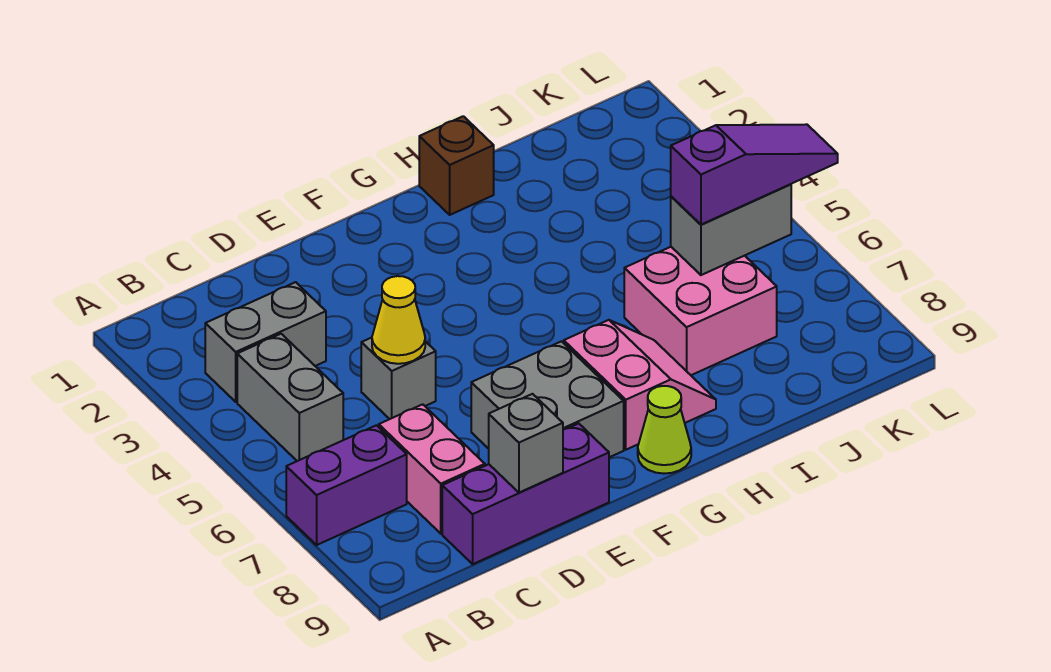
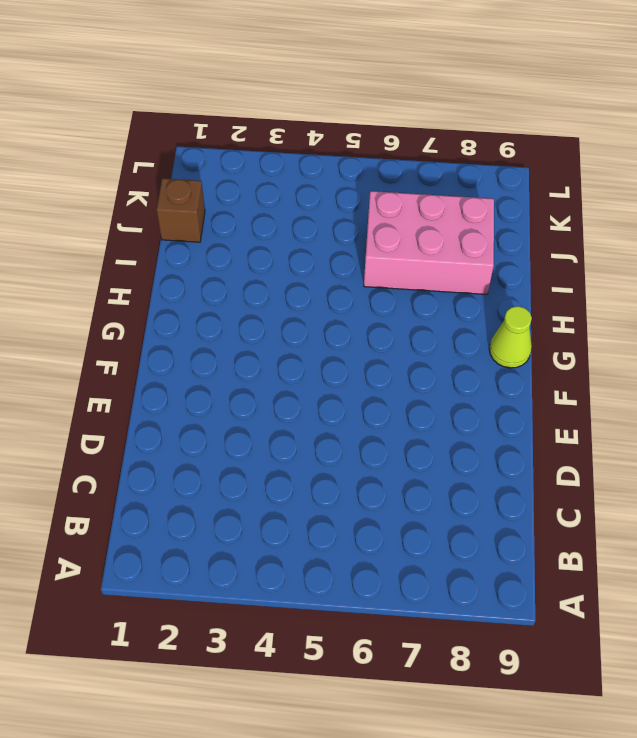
pink 2x3 brick [364,191,494,294] -> pink 2x2 brick [624,247,777,375]
brown 1x1 brick [156,178,205,242] -> brown 1x1 brick moved to [419,116,494,215]
none -> purple 1x2 brick [286,425,407,545]
none -> grey 1x2 brick [205,282,326,402]
none -> grey 1x2 brick [237,334,343,461]

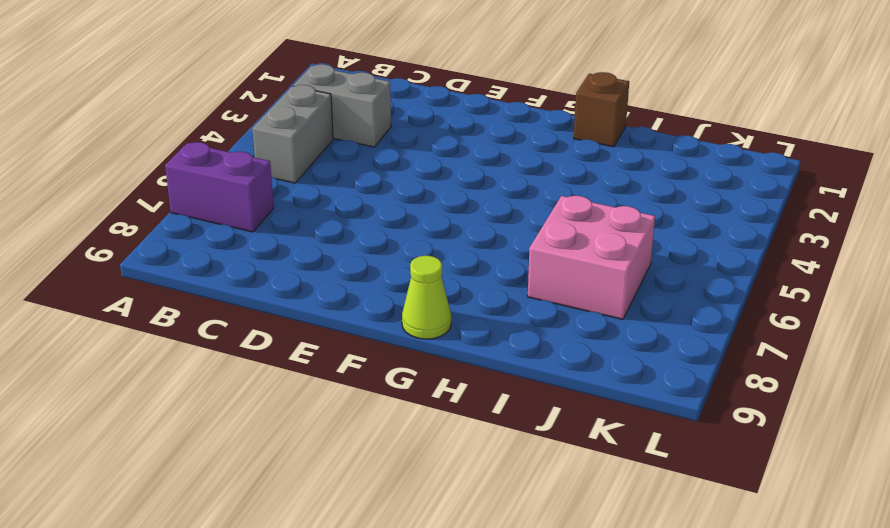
none -> pink 1x2 brick [379,404,485,534]
none -> purple 1x3 brick [442,423,609,564]
none -> grey 1x1 brick [361,338,436,419]

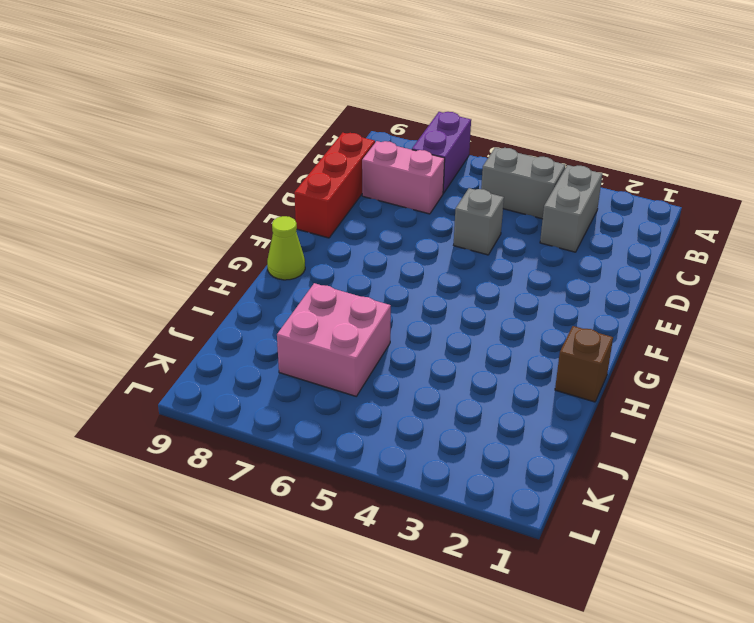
red 1x3 brick [294,133,375,238] -> purple 1x3 brick [442,423,609,564]
none -> grey 2x2 brick [471,341,624,457]
none -> pink 2x2 slope [564,320,716,450]
none -> yellow 1x1 cone [372,276,425,364]

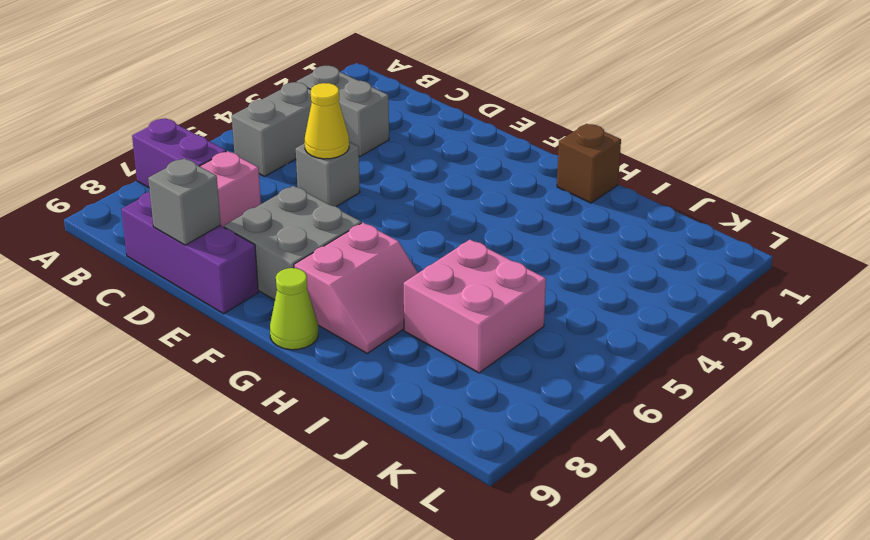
none -> grey 1x2 brick [671,184,791,275]
none -> purple 1x3 slope [671,124,838,225]

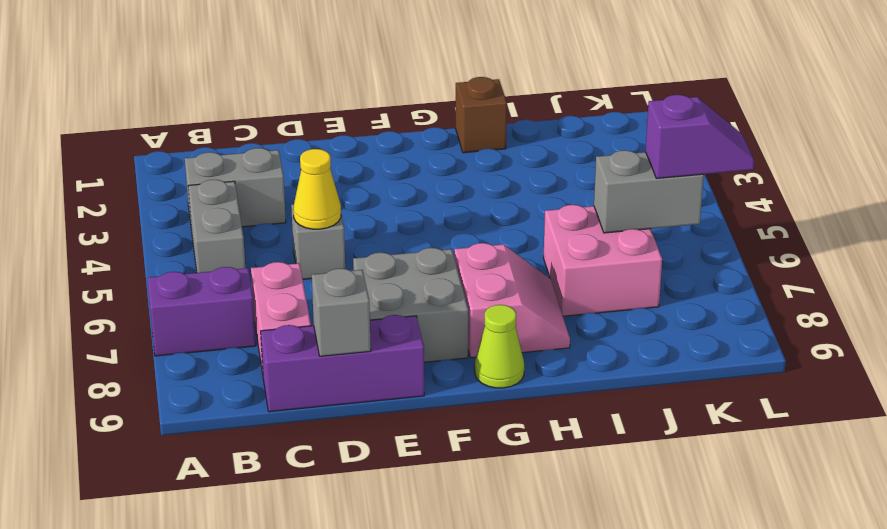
purple 1x2 slope [646,95,754,178] -> purple 1x3 slope [671,124,838,225]

